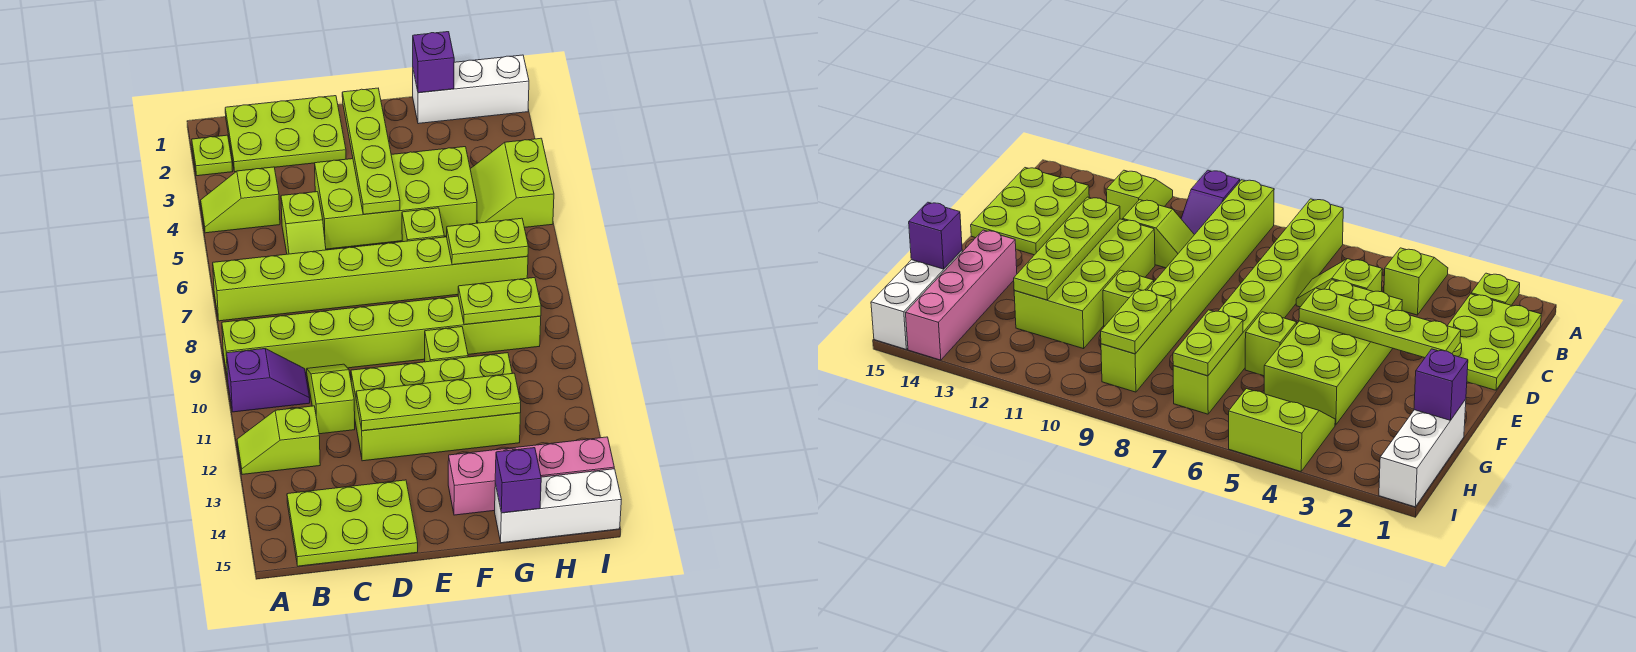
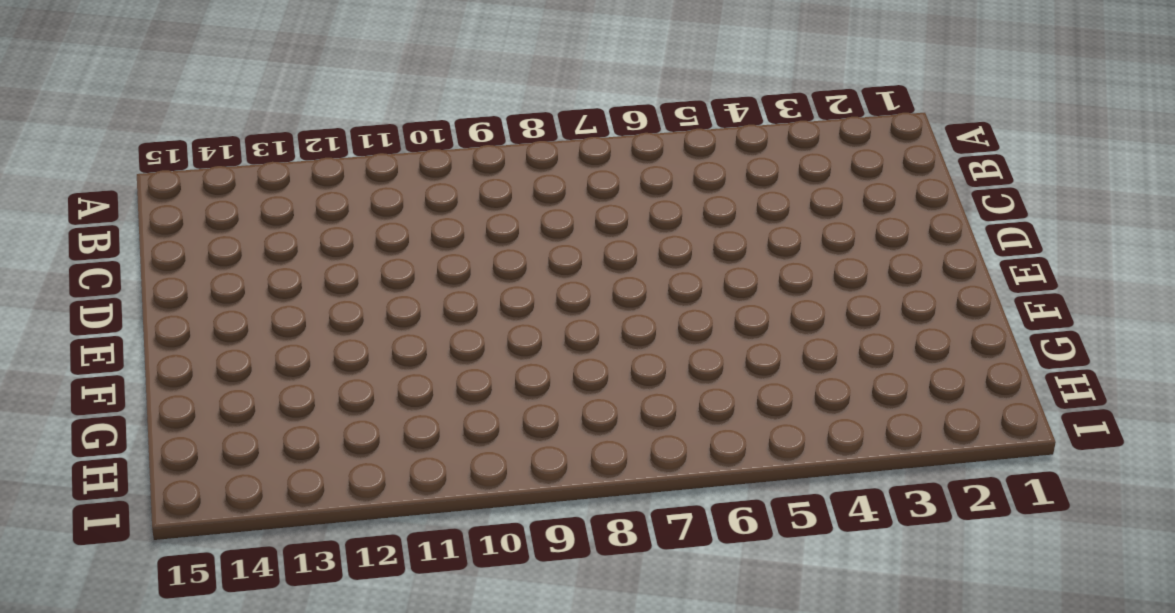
none -> lime 1x1 plate [192,135,233,176]
none -> lime 1x2 slope [201,167,280,233]
none -> lime 1x8 brick [213,237,528,321]

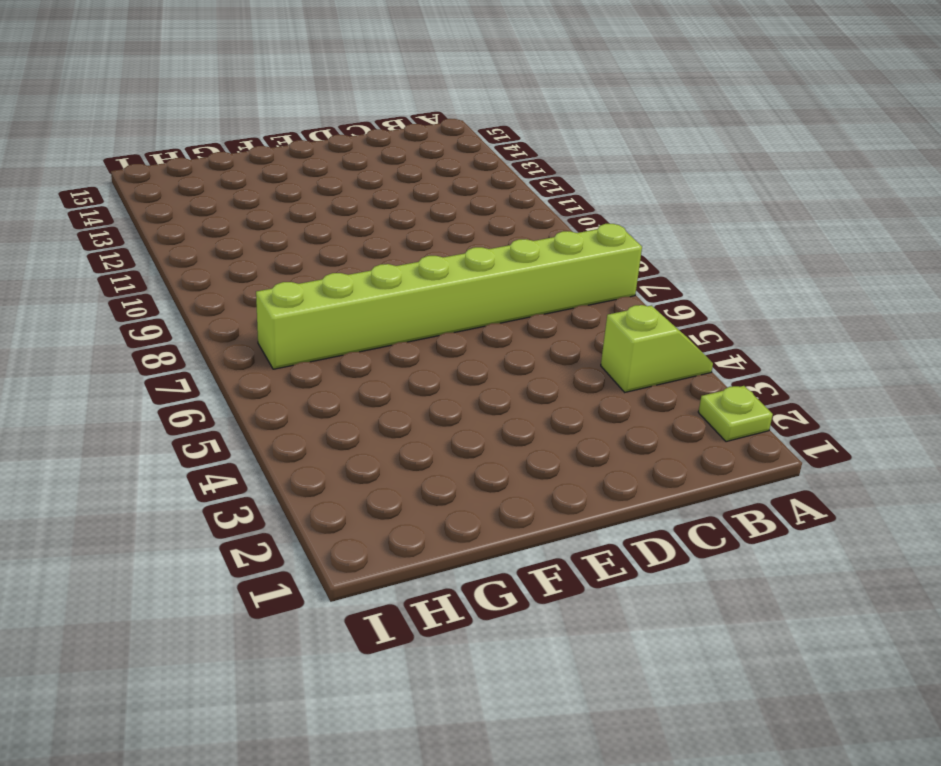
none -> lime 1x8 brick [222,296,541,379]
none -> purple 1x2 slope [226,349,310,412]
none -> lime 1x2 slope [237,406,320,475]

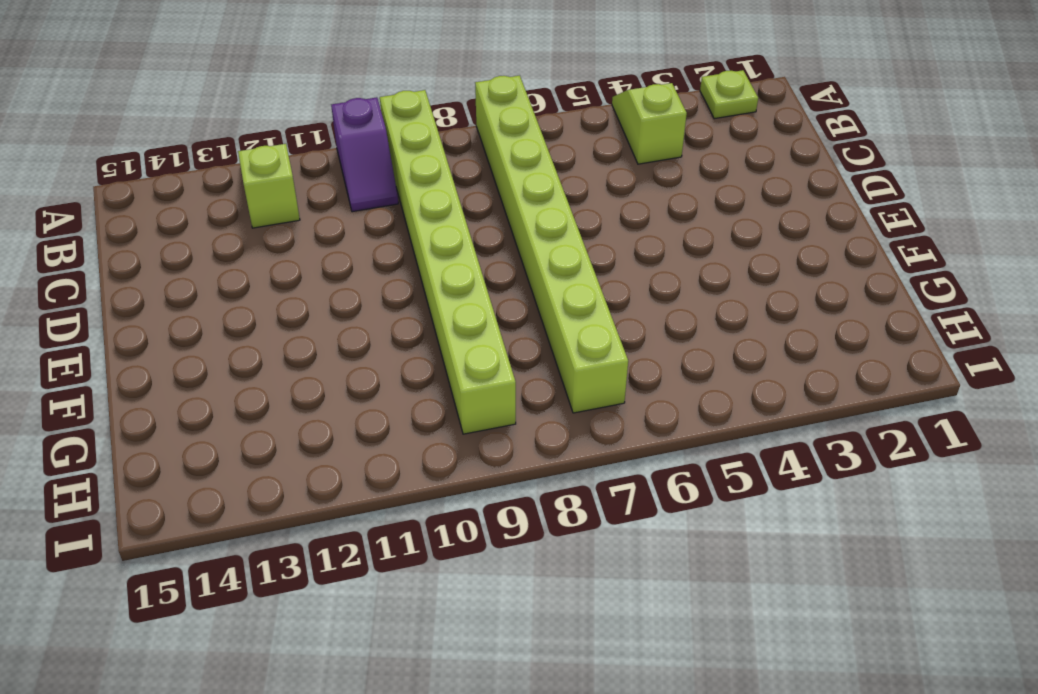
none -> lime 2x3 plate [225,96,346,172]
none -> lime 2x3 plate [287,480,418,566]
none -> lime 1x2 slope [281,192,326,254]

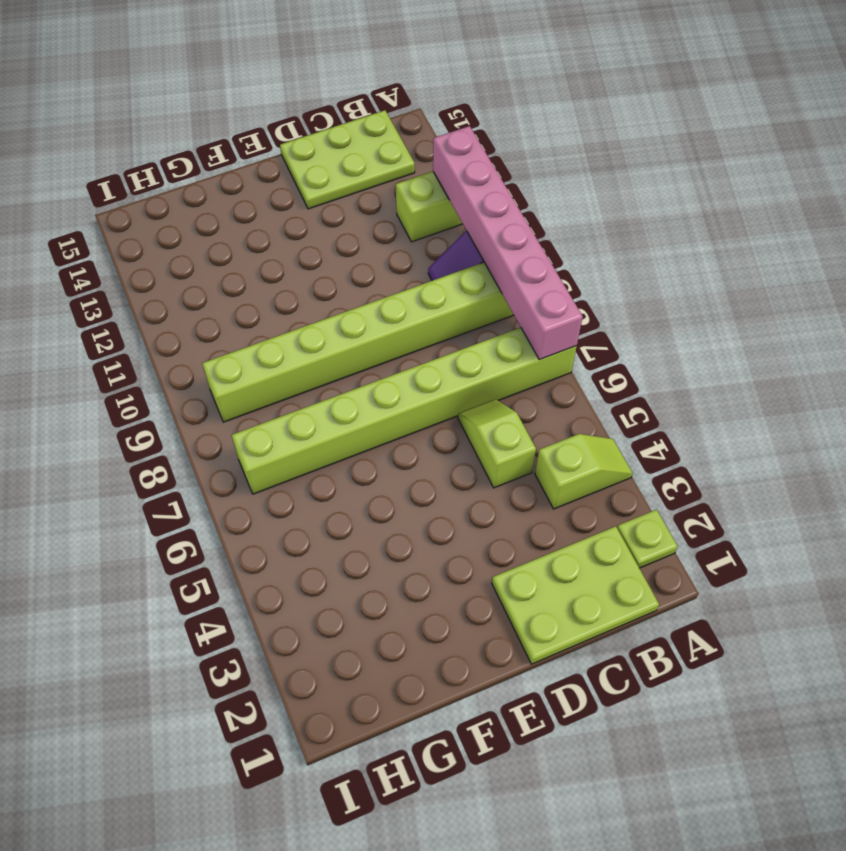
pink 1x6 brick [433,126,583,360] -> none
none -> lime 1x2 slope [307,364,355,434]
none -> lime 2x4 brick [315,147,477,249]
none -> lime 2x4 brick [351,353,520,461]

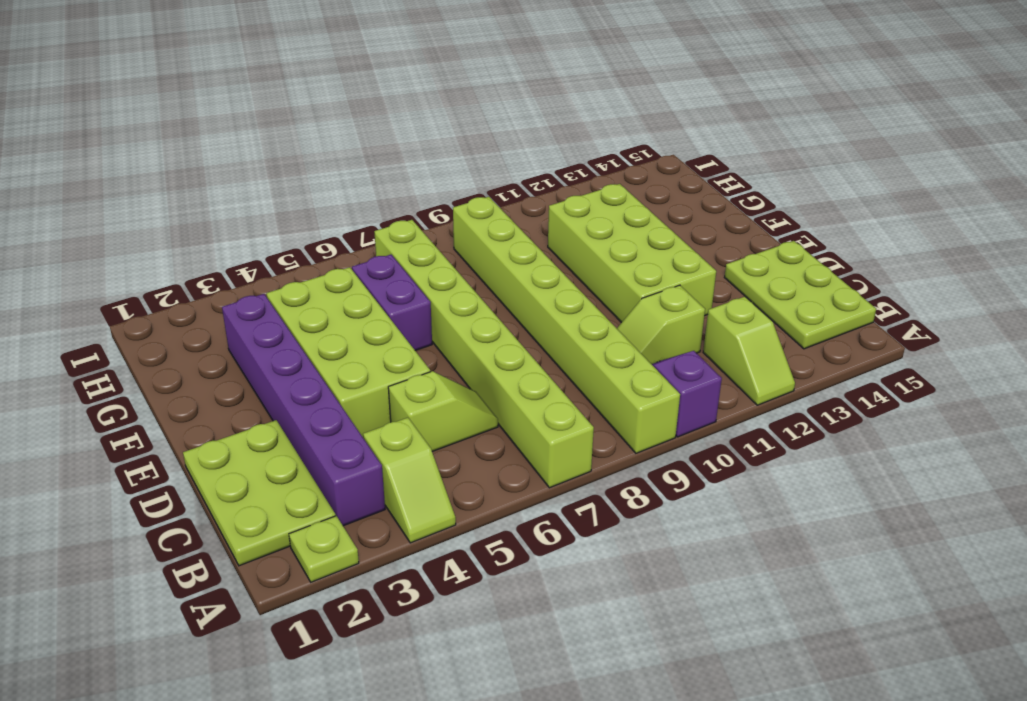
purple 1x6 brick [222,294,385,526] -> none
purple 1x2 brick [352,255,432,351] -> lime 1x1 brick [402,208,444,242]
none -> lime 1x1 brick [425,327,468,362]
none -> pink 1x4 brick [448,437,614,515]
none -> white 1x3 brick [413,55,529,124]

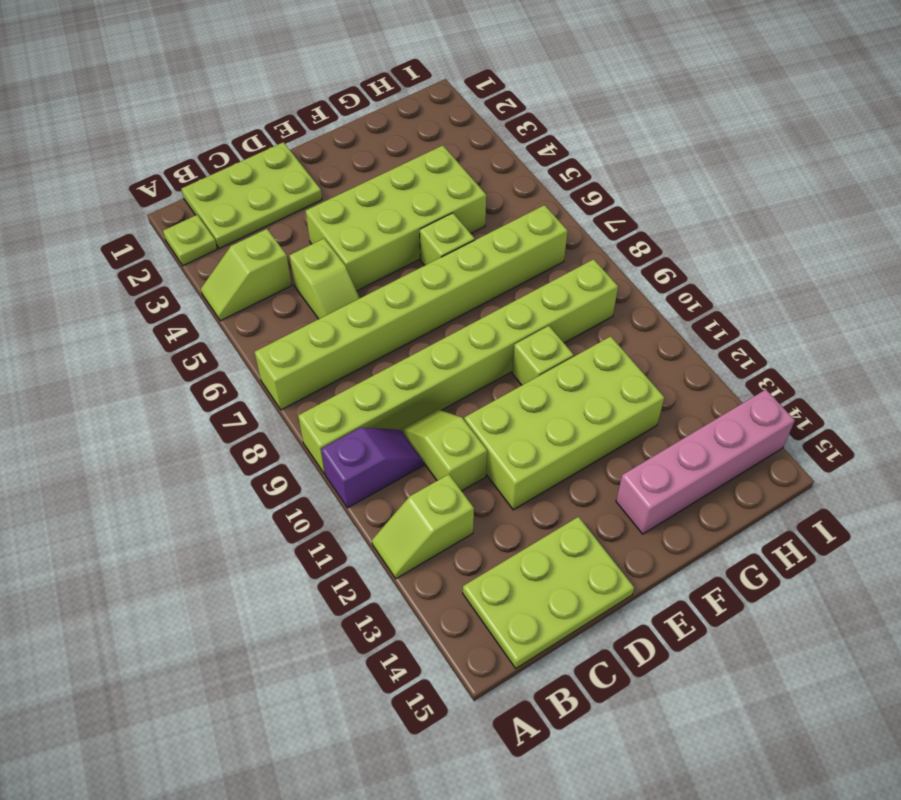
none -> white 1x3 brick [413,55,529,124]
none -> white 1x3 brick [495,469,621,543]
none -> lime 2x2 slope [470,138,554,228]

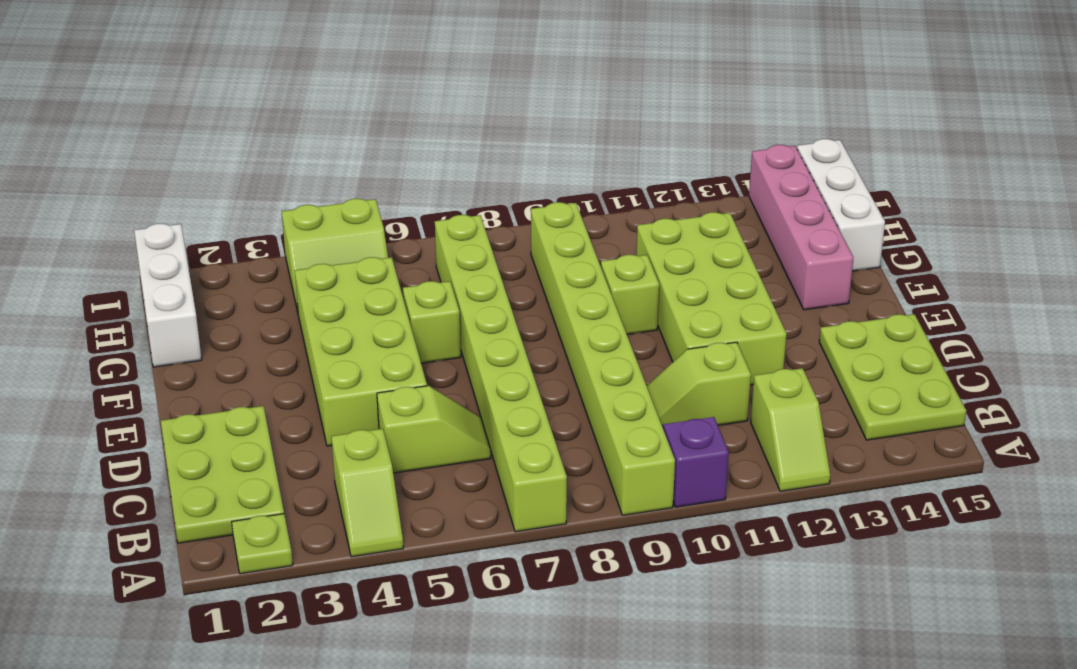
none -> lime 1x4 plate [356,373,521,431]
none -> lime 1x4 plate [342,88,400,214]
none -> purple 1x1 brick [413,32,454,93]

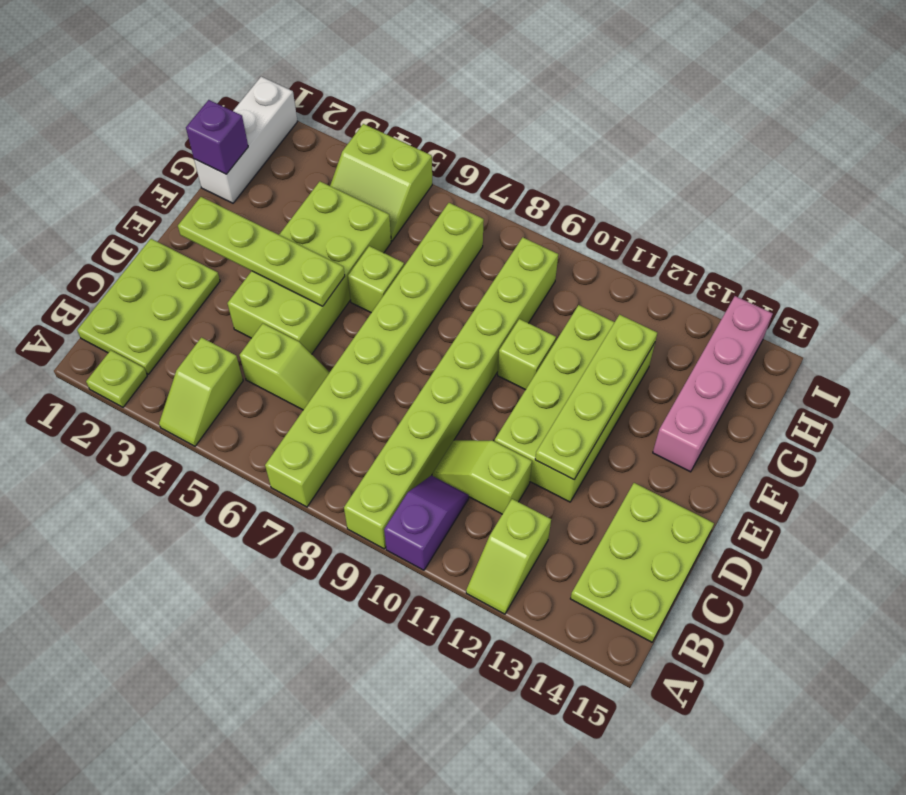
none -> white 1x3 brick [495,469,621,543]
none -> lime 1x2 plate [447,218,528,265]
none -> lime 1x2 plate [458,278,541,325]

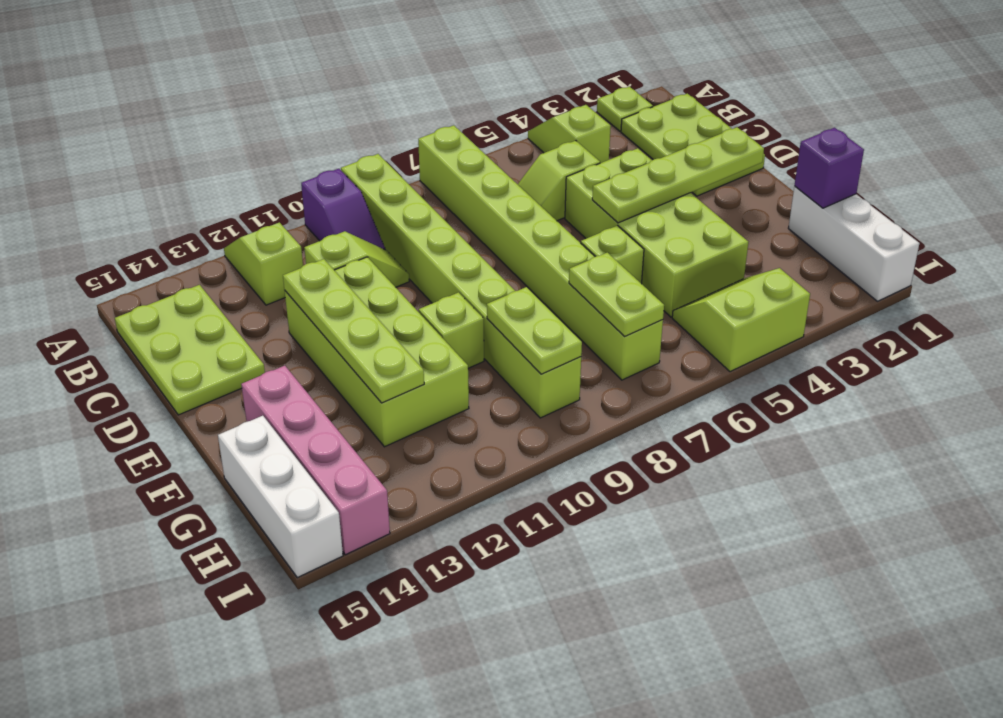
none -> purple 1x1 brick [495,448,541,513]

